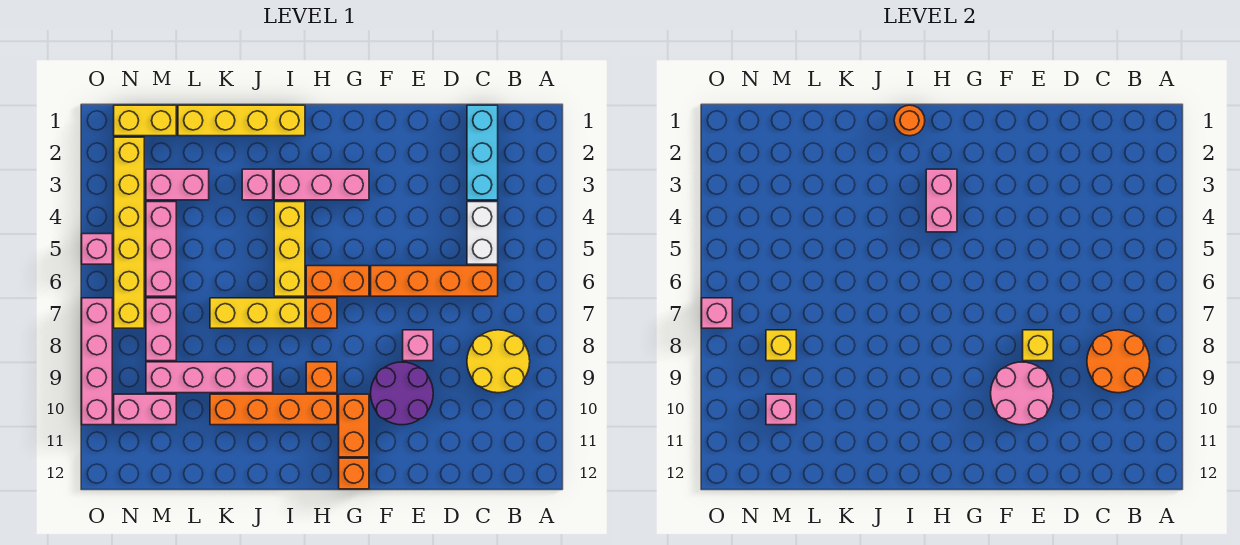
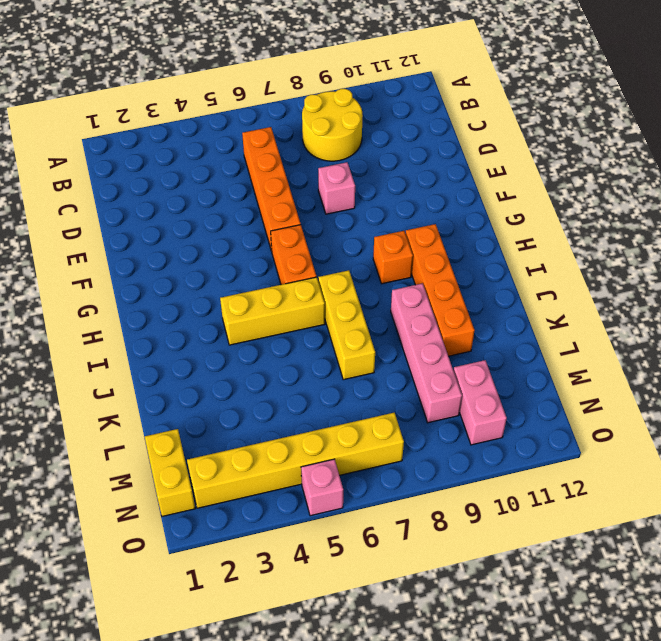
none -> cyan 1x3 brick [467,105,498,200]
none -> white 1x2 brick [467,202,498,264]
none -> purple 2x2 round brick [371,362,433,425]
none -> pink 1x3 brick [274,169,369,200]

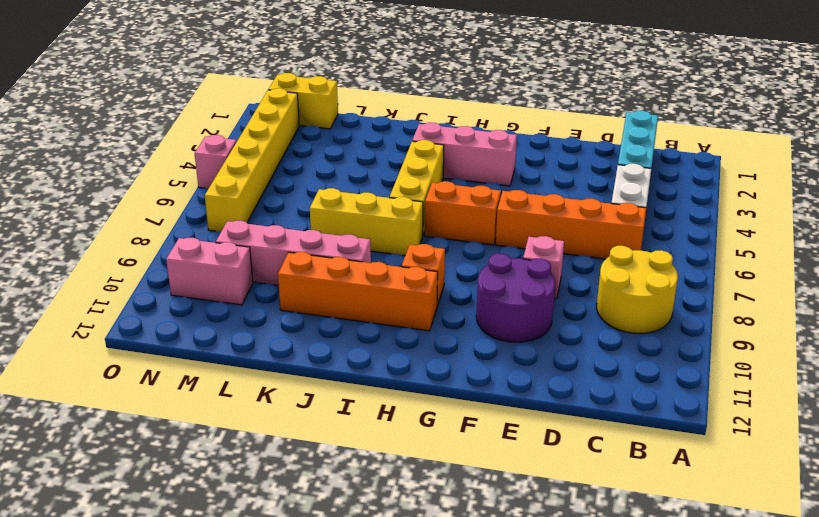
none -> orange 1x2 brick [339,394,369,457]
none -> orange 1x1 brick [339,458,369,489]
none -> orange 1x1 brick [306,298,337,328]
none -> yellow 1x4 brick [178,105,305,136]

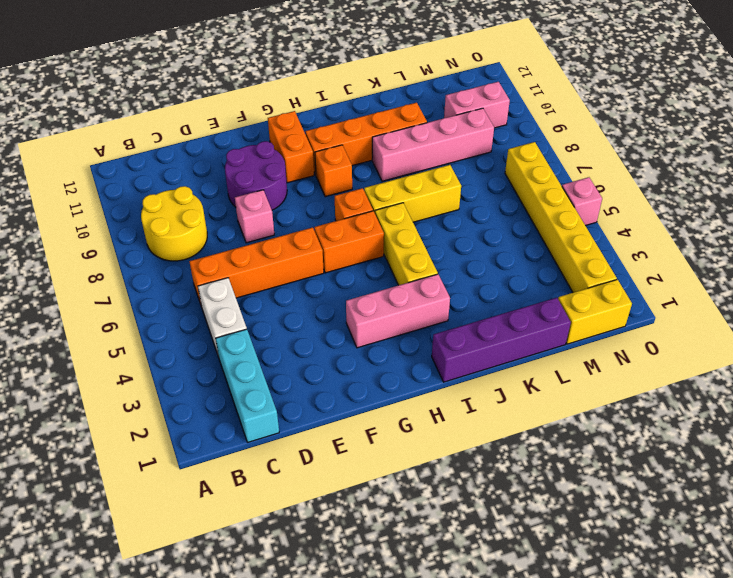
purple 1x4 brick [432,298,571,382] -> yellow 1x4 brick [178,105,305,136]
none -> orange 1x1 brick [339,458,369,489]
none -> pink 1x1 brick [242,169,273,200]
none -> pink 1x2 brick [146,169,209,200]
none -> pink 1x3 brick [146,202,176,296]

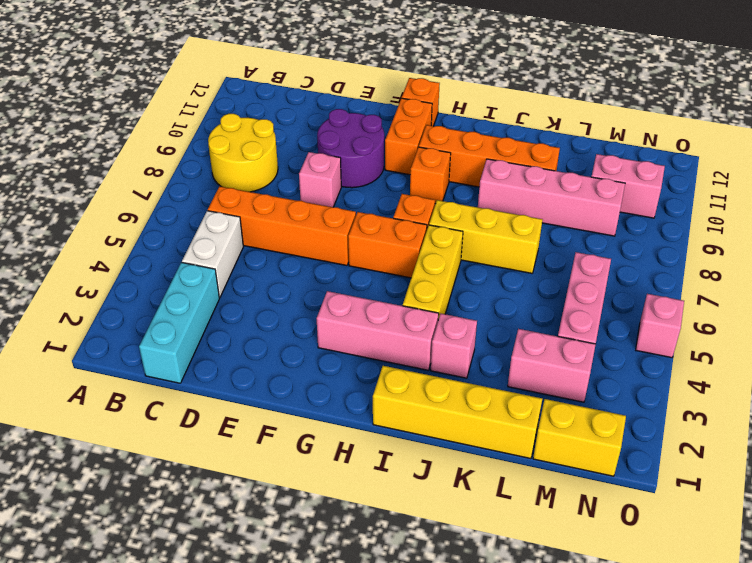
none -> pink 1x2 brick [146,298,176,361]
none -> yellow 1x6 brick [114,137,144,328]
none -> pink 1x4 brick [82,298,112,425]
none -> orange 2x2 round brick [1087,330,1150,393]

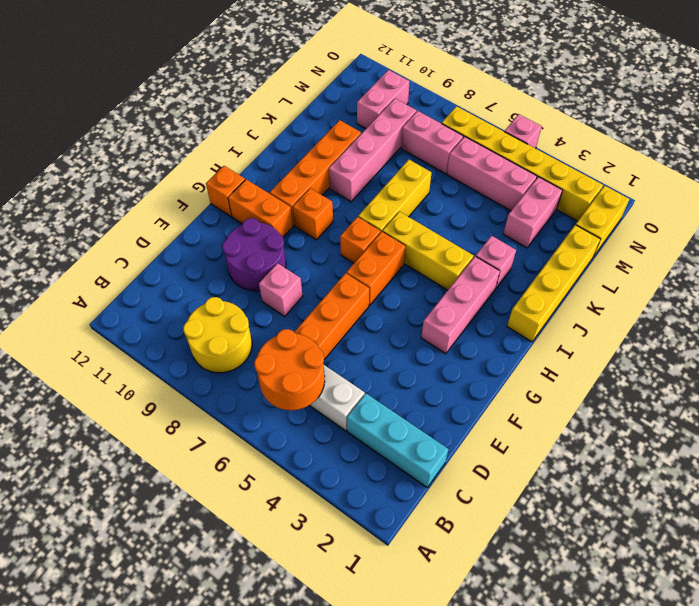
orange 2x2 round brick [254,329,325,410] -> orange 2x2 round brick moved to [1087,330,1150,393]
none -> pink 1x4 brick [82,298,112,425]
none -> yellow 1x1 brick [1023,330,1053,361]
none -> pink 2x2 round brick [991,362,1053,425]
none -> pink 1x2 brick [926,169,957,232]

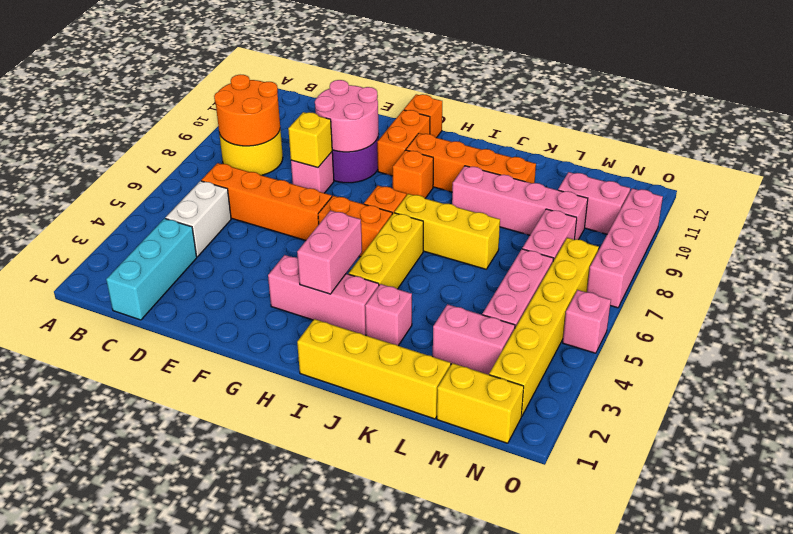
none -> orange 1x1 round brick [894,105,925,136]
none -> yellow 1x1 brick [766,330,796,361]
none -> pink 1x1 brick [766,394,796,425]
none -> pink 1x1 brick [702,298,732,328]

